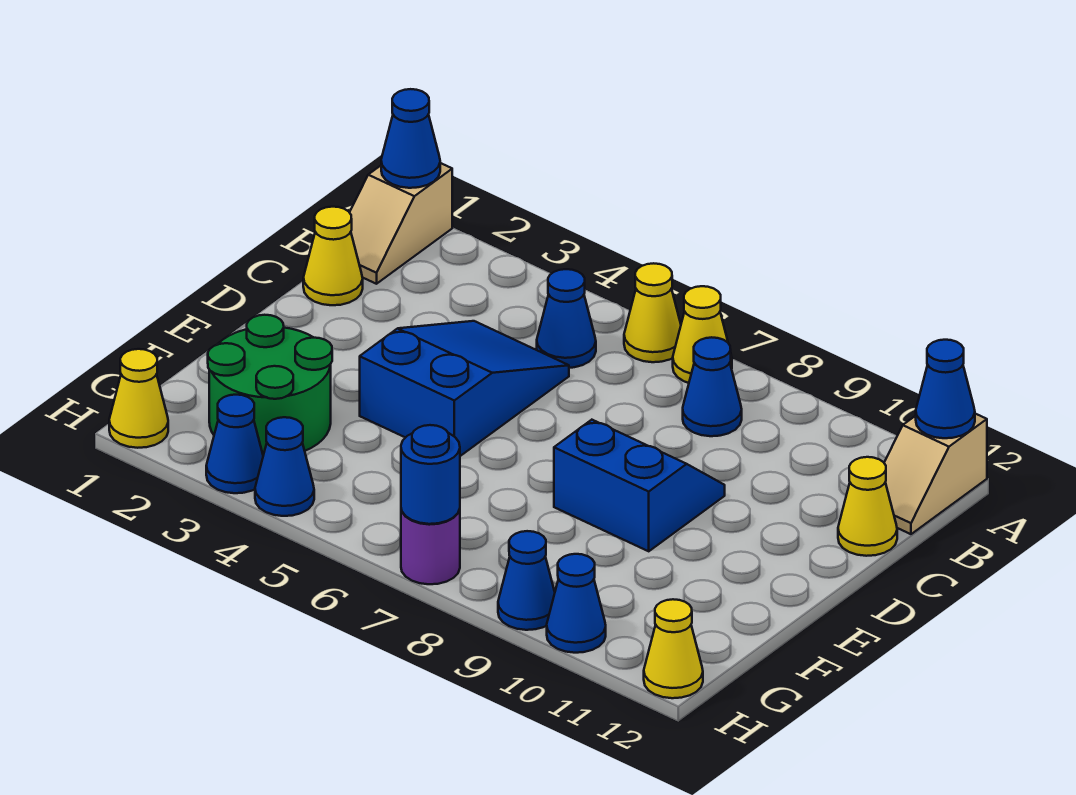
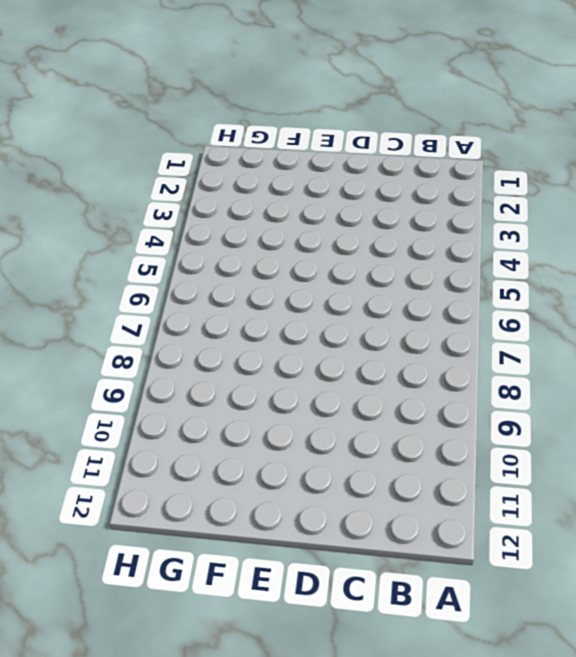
none -> tan 1x2 slope [349,163,452,284]
none -> yellow 1x1 cone [624,263,681,362]
none -> yellow 1x1 cone [673,286,732,383]

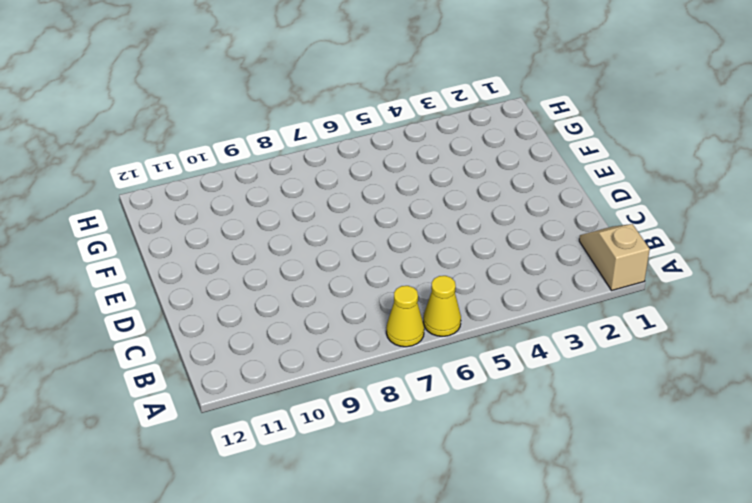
none -> tan 1x2 slope [884,414,987,534]
none -> blue 1x1 cone [537,269,596,368]
none -> blue 1x1 cone [683,337,742,436]

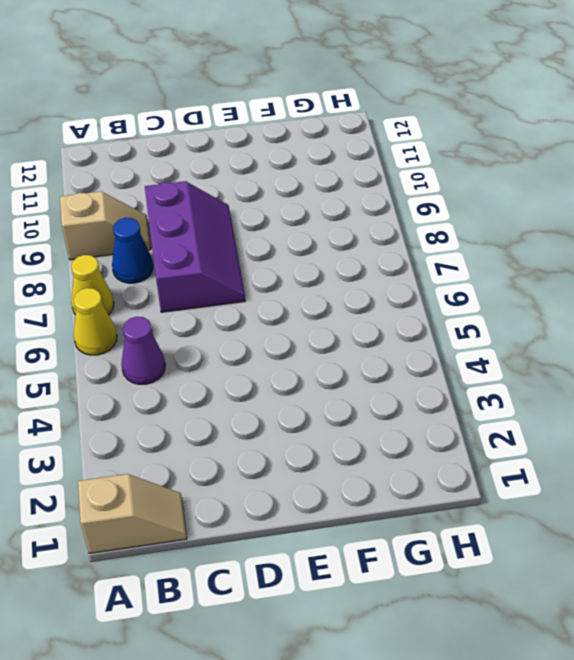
tan 1x2 slope [60,192,151,260] -> tan 1x2 slope moved to [884,414,987,534]
purple 1x1 cone [121,317,165,384] -> blue 1x1 cone [537,269,596,368]
purple 2x3 slope [145,181,245,312] -> blue 2x2 slope [554,420,725,551]
none -> yellow 1x1 cone [303,207,363,305]
none -> blue 2x3 slope [360,321,569,456]
none -> yellow 1x1 cone [838,457,897,556]

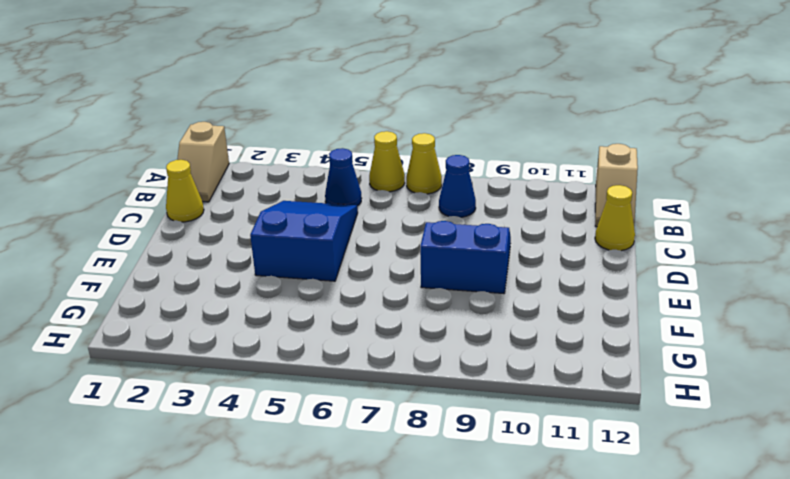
none -> green 2x2 round brick [208,315,332,455]
none -> yellow 1x1 cone [109,349,168,448]
none -> blue 1x1 cone [206,395,263,493]

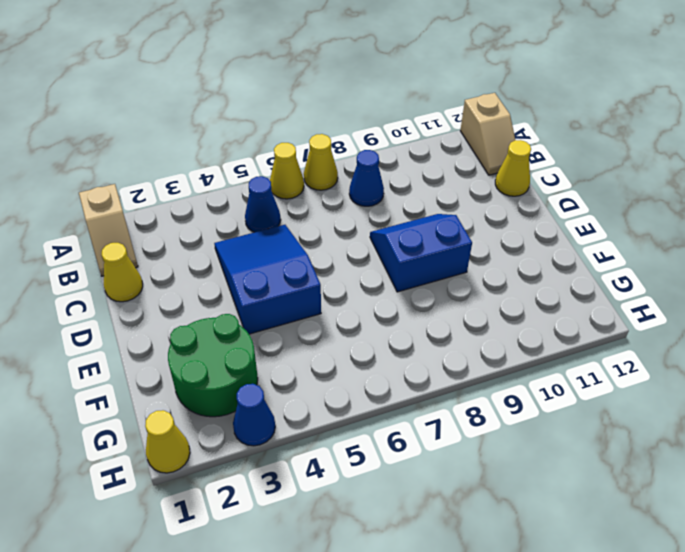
none -> blue 1x1 cone [255,417,314,516]
none -> purple 1x1 round brick [401,509,460,584]
none -> blue 1x1 cone [498,531,555,630]

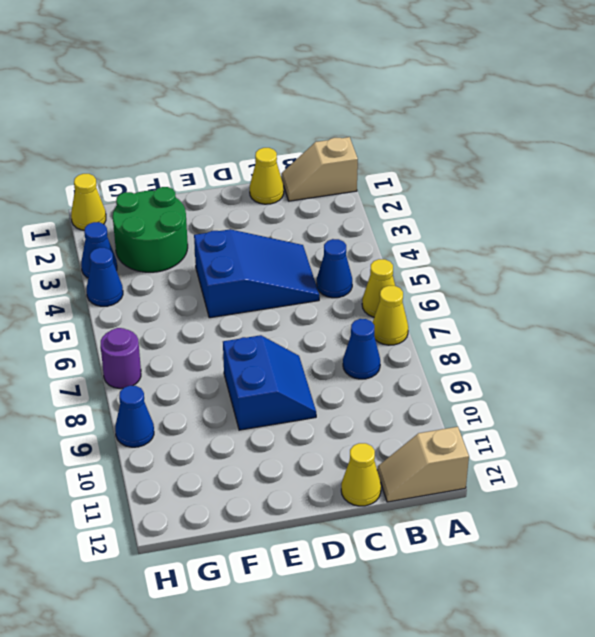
none -> blue 1x1 cone [547,554,606,653]
none -> yellow 1x1 cone [644,599,703,698]
none -> blue 1x1 cone [381,89,440,188]

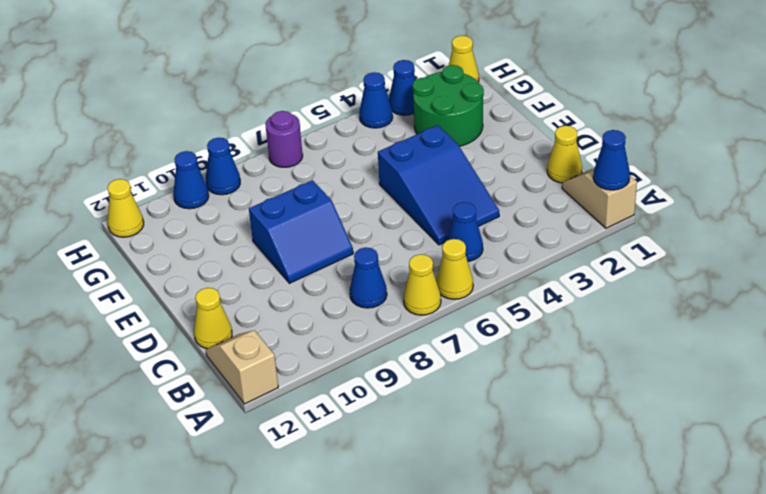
none -> blue 1x1 cone [916,340,975,438]
none -> blue 1x1 round brick [401,425,460,524]

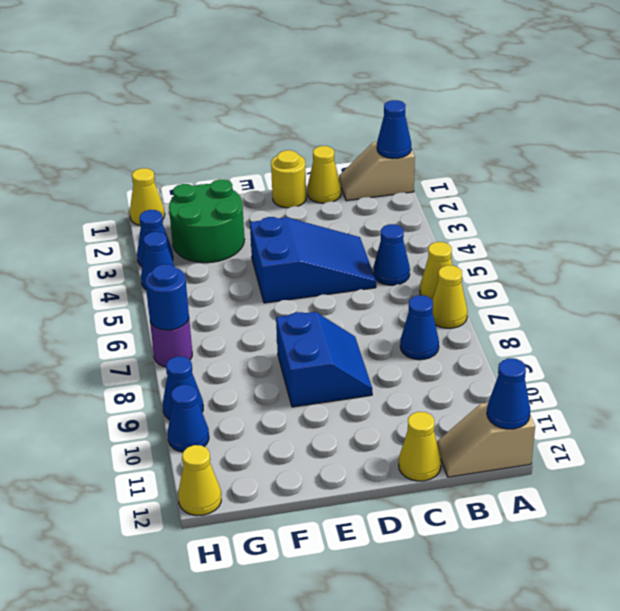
yellow 1x1 round brick [271,150,306,208] -> none

